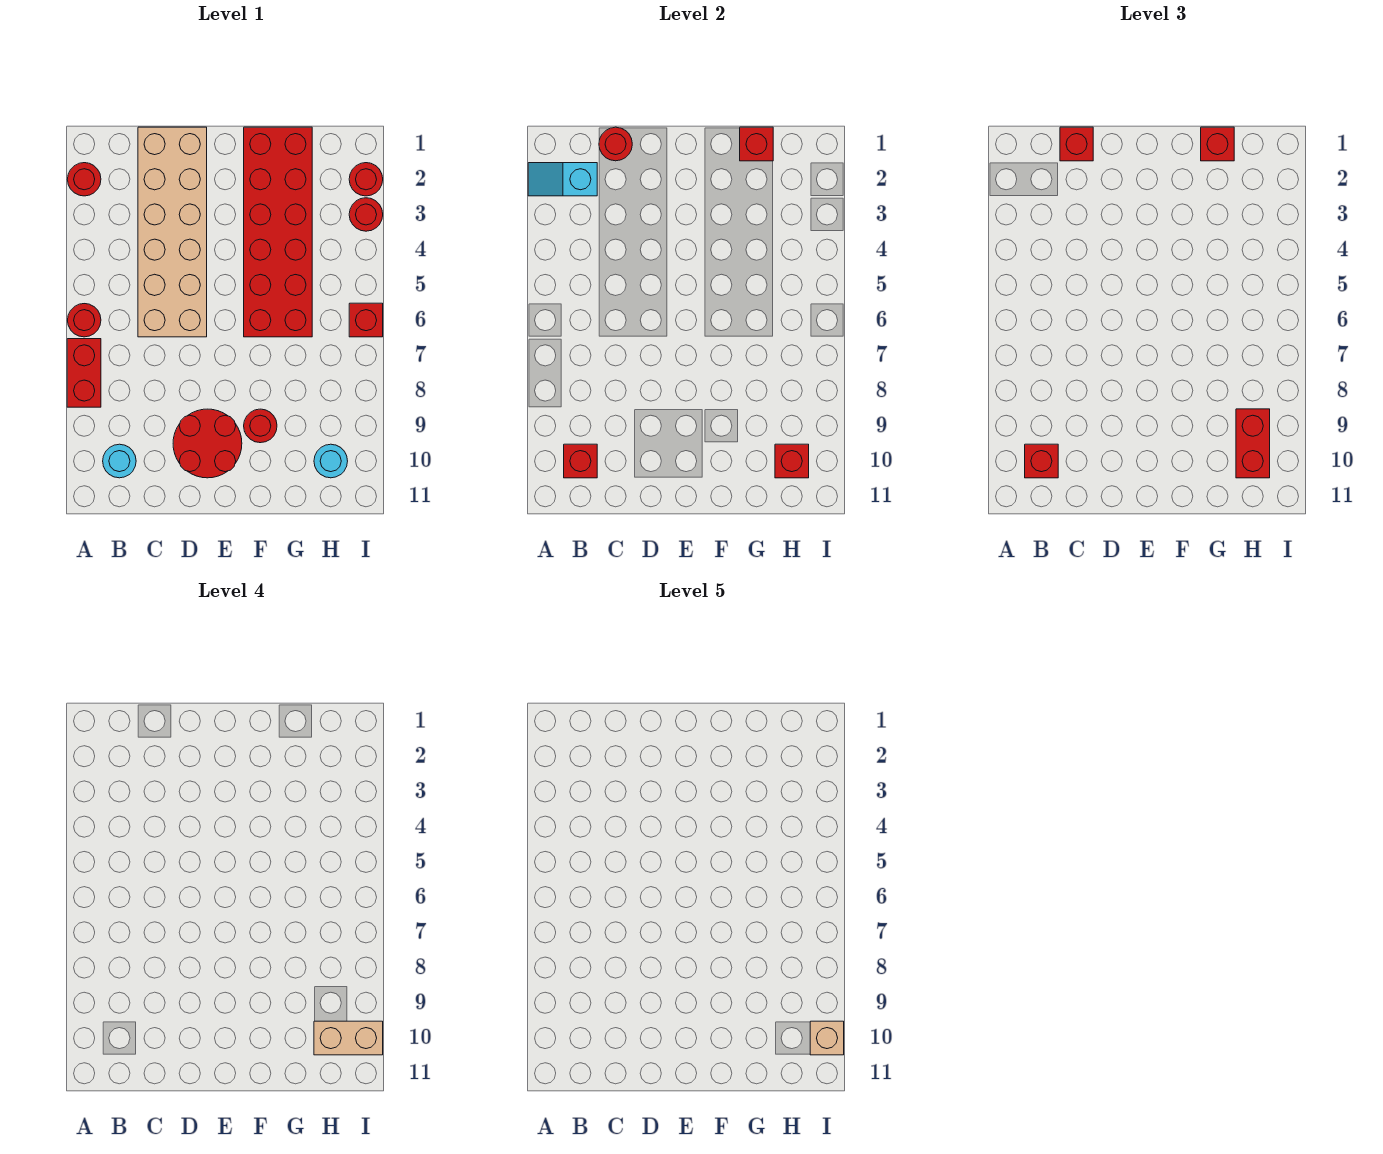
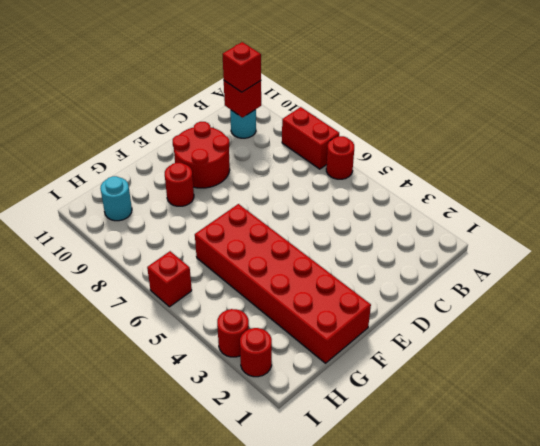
none -> red 1x1 round brick [67,163,101,196]
none -> tan 2x6 brick [138,127,207,337]
none -> cyan 1x2 slope [528,163,597,196]

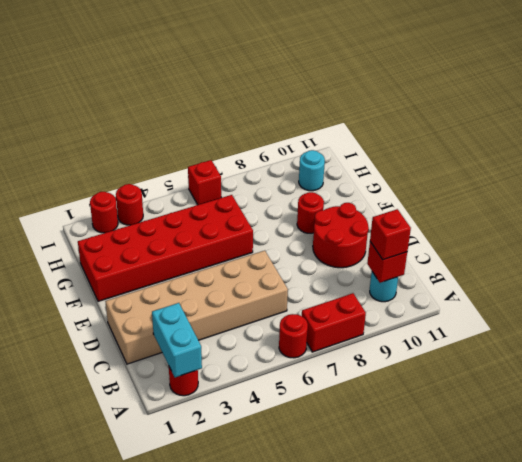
cyan 1x2 brick [152,303,202,377] -> cyan 1x2 slope [528,163,597,196]
none -> red 1x1 round brick [599,127,632,161]
none -> red 1x1 brick [740,127,773,161]
none -> red 1x1 brick [775,444,809,478]

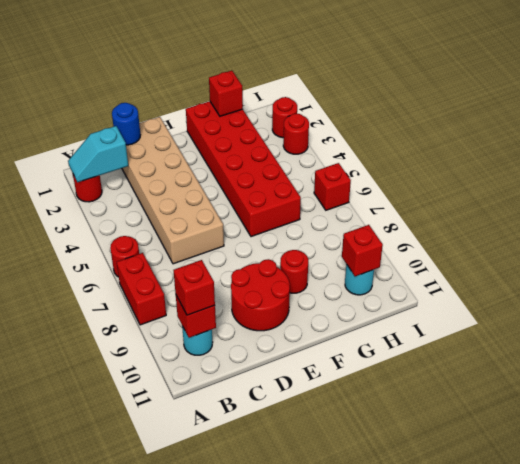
blue 1x1 round brick [112,103,140,145] -> red 1x1 round brick [599,127,632,161]
none -> red 1x1 brick [1060,127,1093,161]
none -> red 1x1 brick [1201,127,1234,161]
none -> red 1x2 brick [1236,409,1270,478]

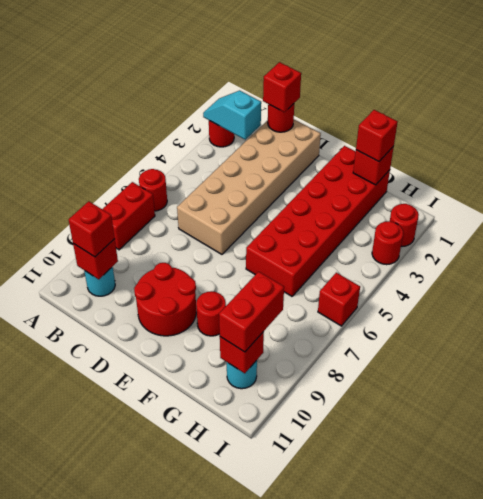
none -> tan 1x2 brick [314,1021,383,1055]
none -> tan 1x1 brick [810,1021,844,1055]

